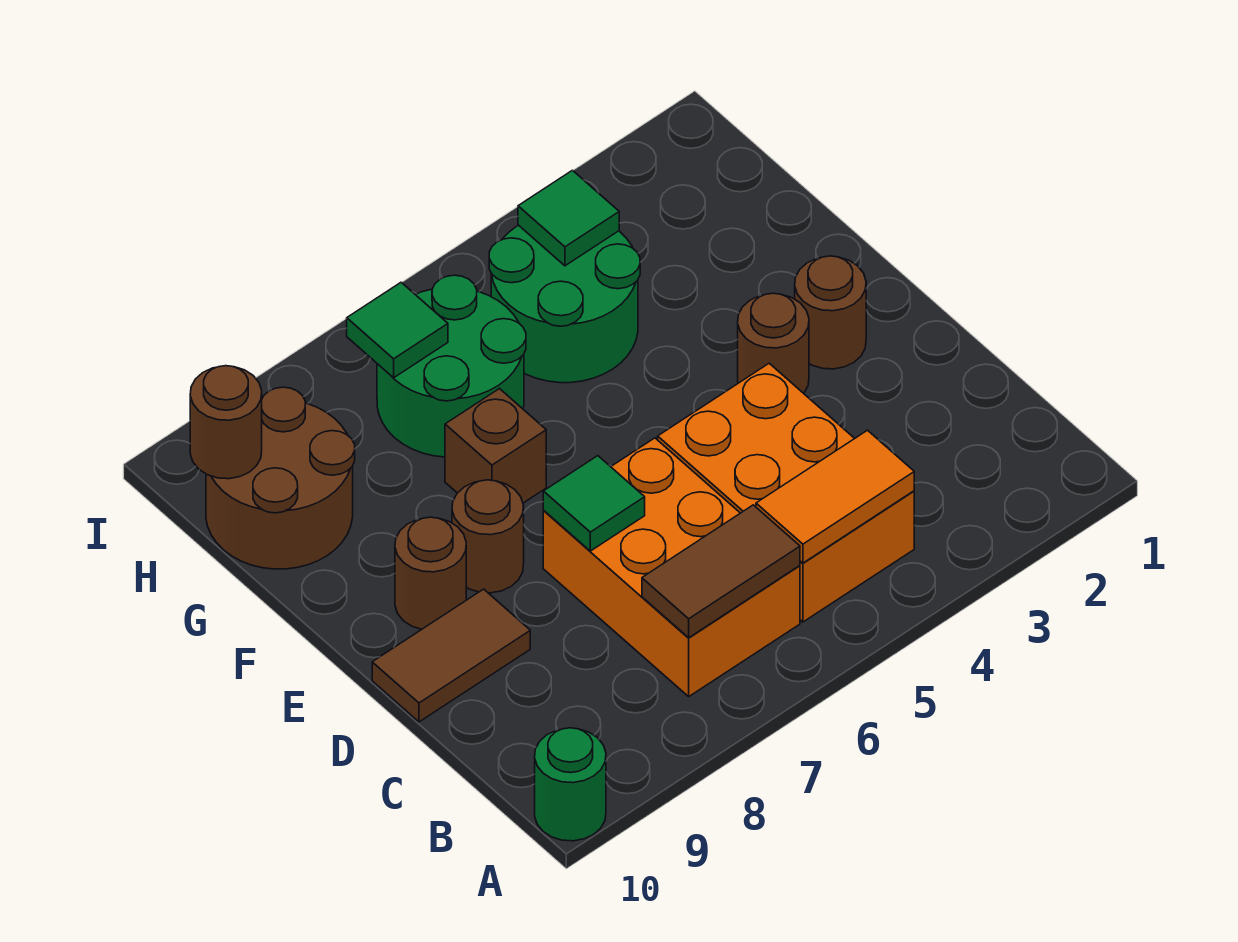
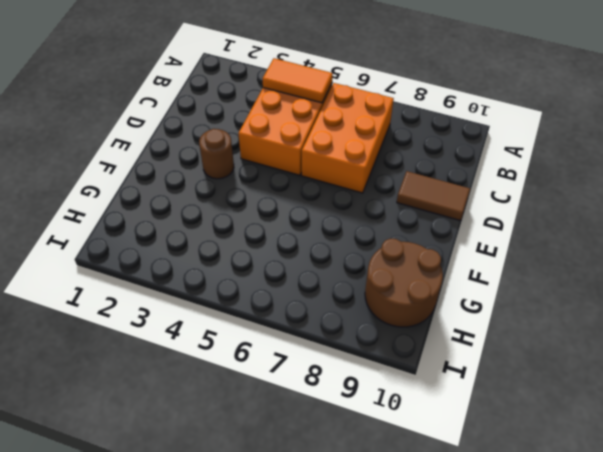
none -> green 1x1 round brick [535,728,606,841]
none -> brown 1x1 round brick [795,256,866,369]
none -> brown 1x1 round brick [452,480,524,593]

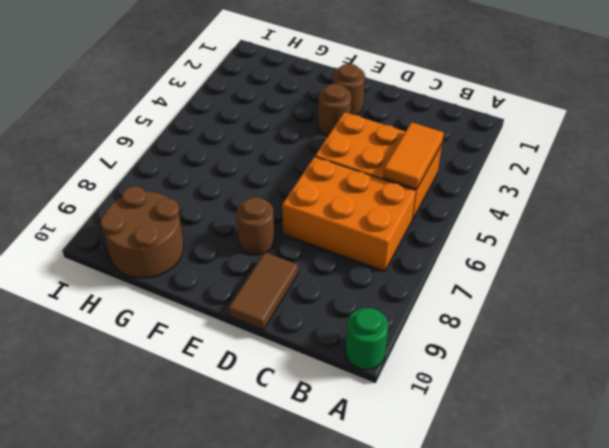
none -> brown 1x1 round brick [395,517,466,629]
none -> brown 1x1 brick [445,389,546,503]
none -> green 2x2 round brick [489,225,640,383]

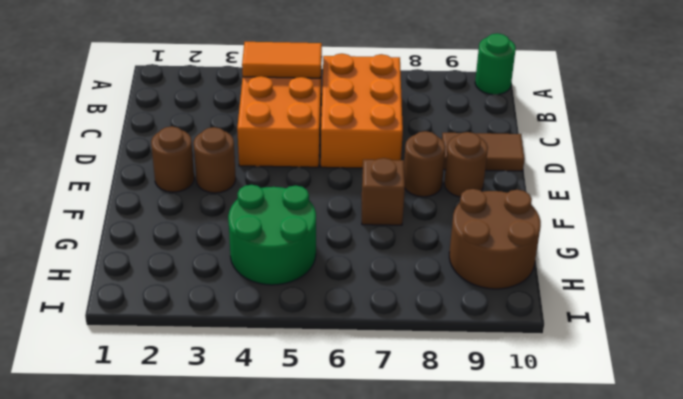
none -> green 2x2 round brick [377,275,526,457]
none -> brown 1x2 tile [642,505,800,638]
none -> green 1x1 tile [543,456,645,551]

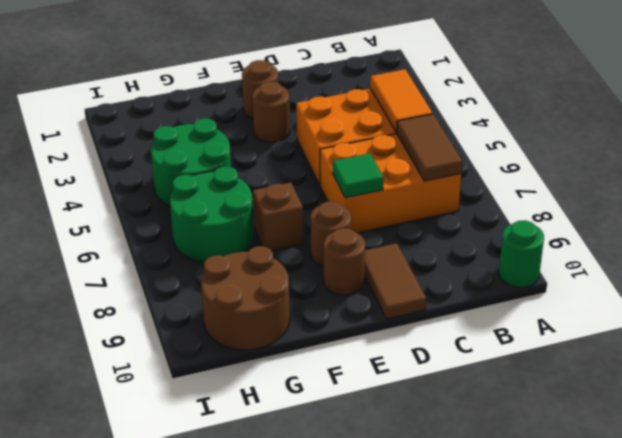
none -> green 1x1 tile [518,170,619,266]
none -> green 1x1 tile [347,282,448,378]
none -> brown 1x1 round brick [190,366,262,479]

